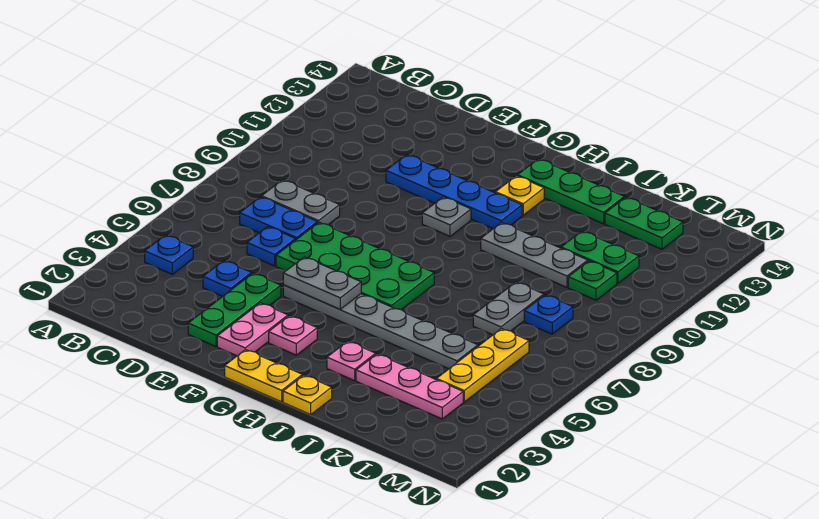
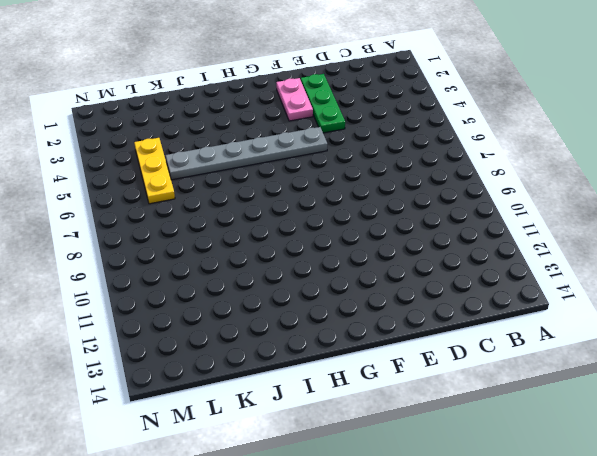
none -> blue 1x1 plate [145,235,193,274]
none -> blue 1x2 plate [240,197,318,239]
none -> grey 1x2 plate [262,180,340,225]

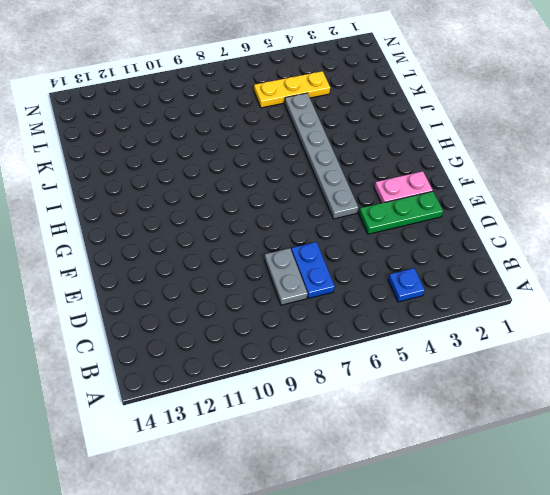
none -> blue 1x1 plate [203,261,252,296]
none -> blue 1x1 plate [247,227,296,266]
none -> green 2x4 plate [276,222,434,310]

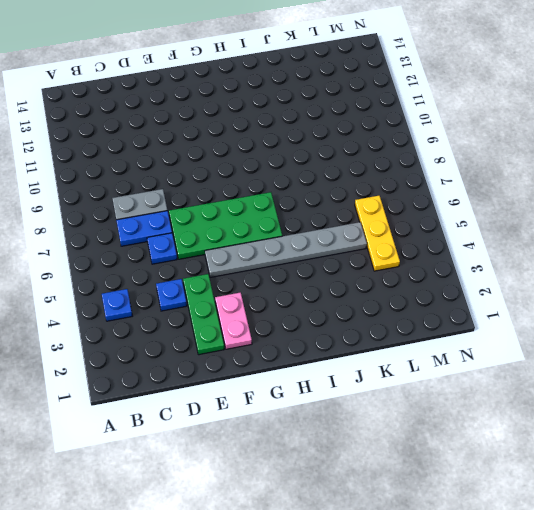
none -> blue 1x4 plate [386,155,522,229]
none -> yellow 1x2 plate [225,349,303,402]
none -> pink 1x1 plate [269,316,317,355]

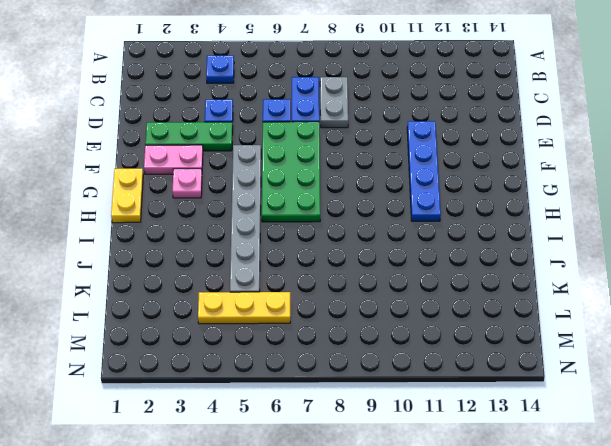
none -> grey 1x1 plate [422,197,471,236]
none -> yellow 1x1 plate [496,176,544,215]
none -> green 1x3 plate [517,159,625,224]

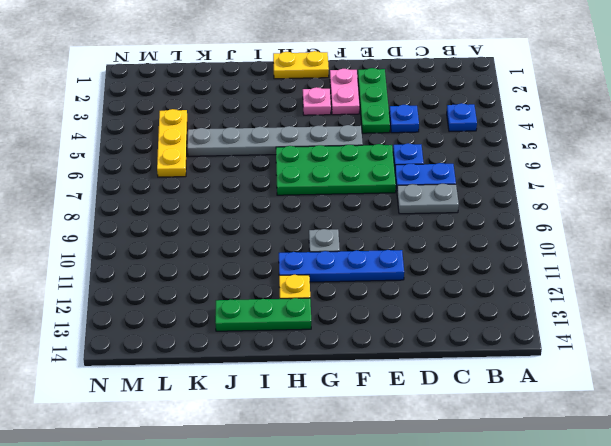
none -> yellow 1x1 plate [283,375,332,415]
none -> pink 1x1 plate [327,341,376,381]
none -> grey 1x3 plate [481,222,588,287]

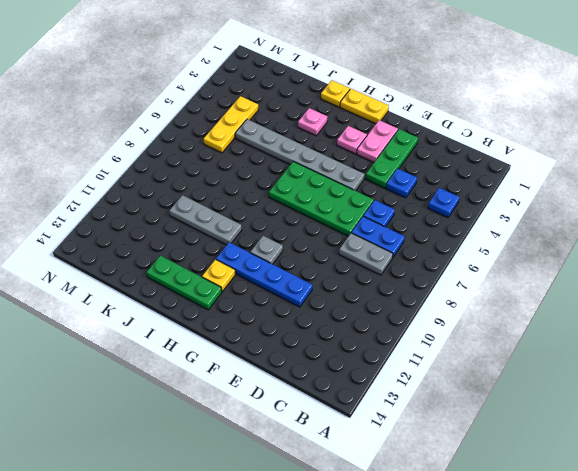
none -> pink 1x3 plate [356,354,463,419]
none -> grey 1x2 plate [473,282,544,335]
none -> green 1x2 plate [561,231,639,283]

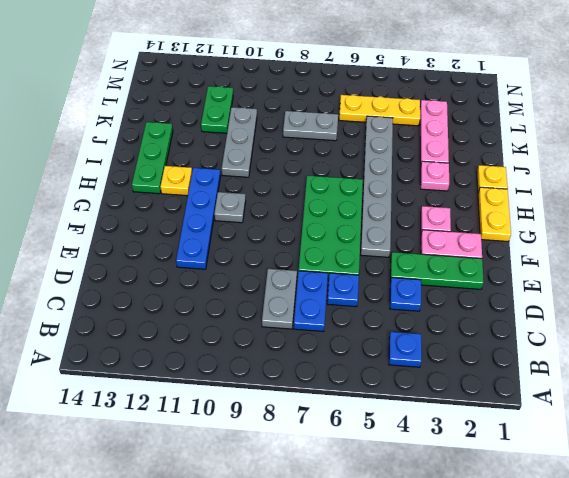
none -> green 1x2 plate [605,197,683,249]
none -> blue 1x1 plate [524,295,573,334]
none -> green 1x1 plate [568,261,617,300]

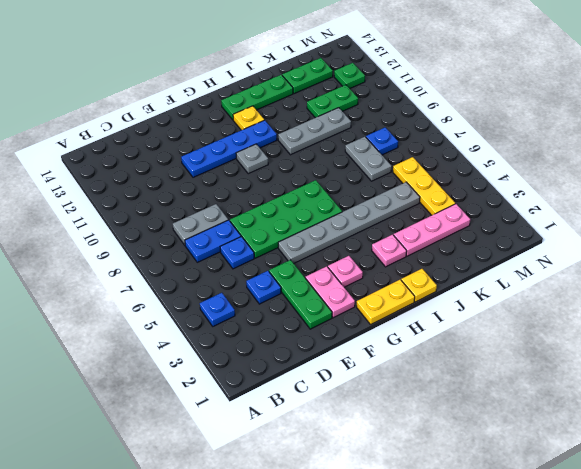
green 1x1 plate [334,63,365,89] -> green 1x1 plate moved to [568,261,617,300]
none -> grey 1x2 plate [283,257,361,309]

